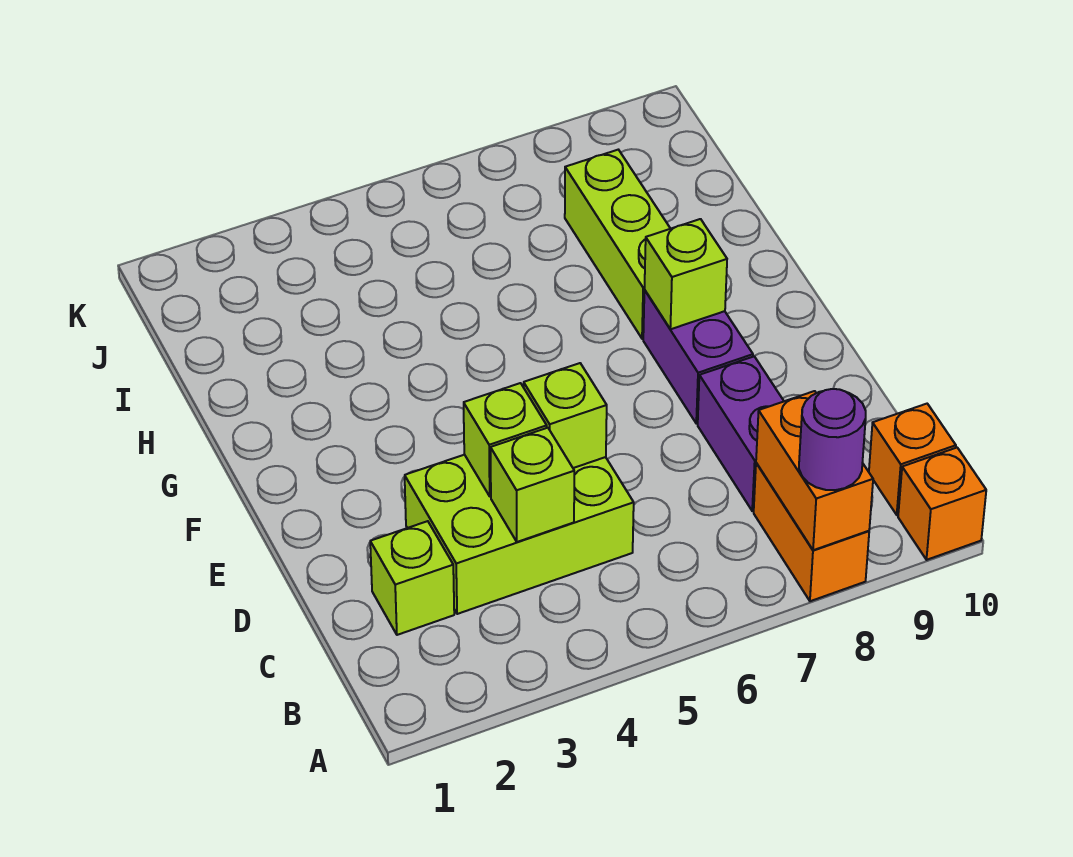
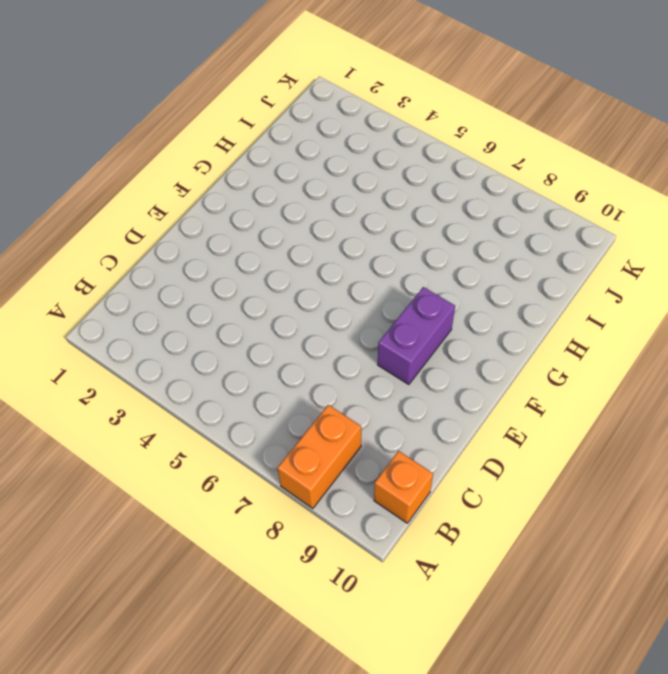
none -> orange 1x1 brick [898,448,986,560]
none -> lime 1x1 brick [370,521,454,635]
none -> lime 2x3 brick [405,455,634,614]

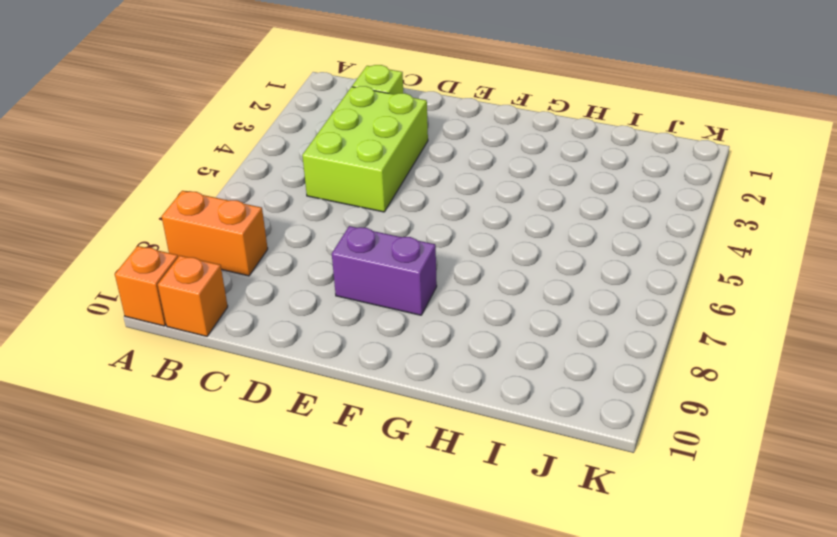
none -> purple 1x2 brick [698,357,784,511]
none -> lime 1x3 brick [565,150,670,339]
none -> orange 1x2 brick [756,391,873,550]

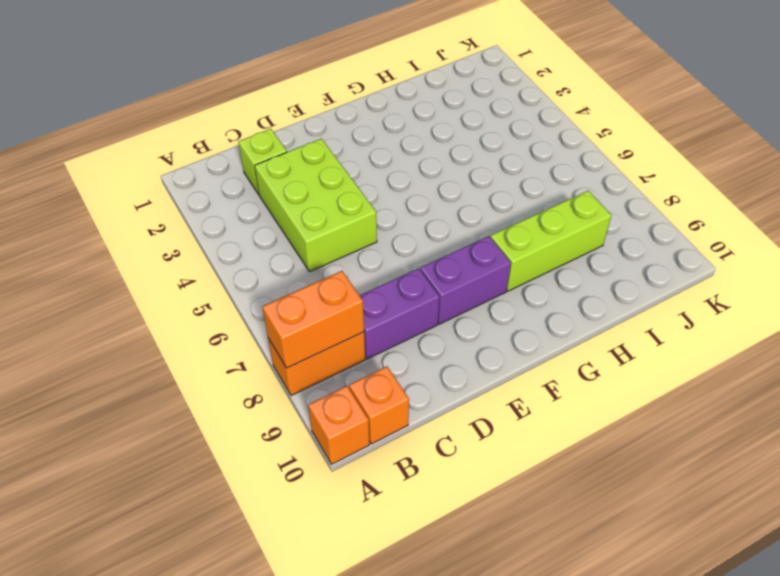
none -> lime 1x1 brick [490,428,574,542]
none -> lime 1x1 brick [464,383,547,496]
none -> lime 1x1 brick [524,363,607,468]

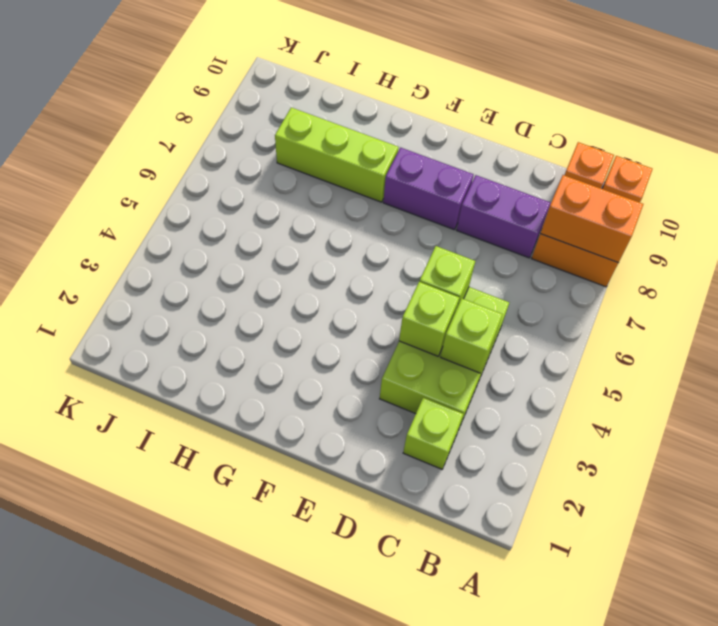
none -> lime 1x1 brick [645,219,727,329]
none -> purple 1x1 round brick [799,389,866,490]

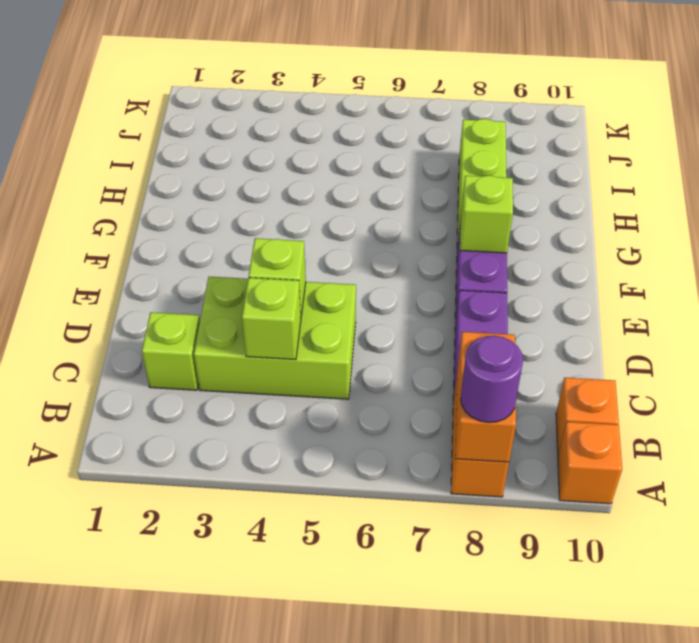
none -> lime 1x1 brick [524,363,607,468]

